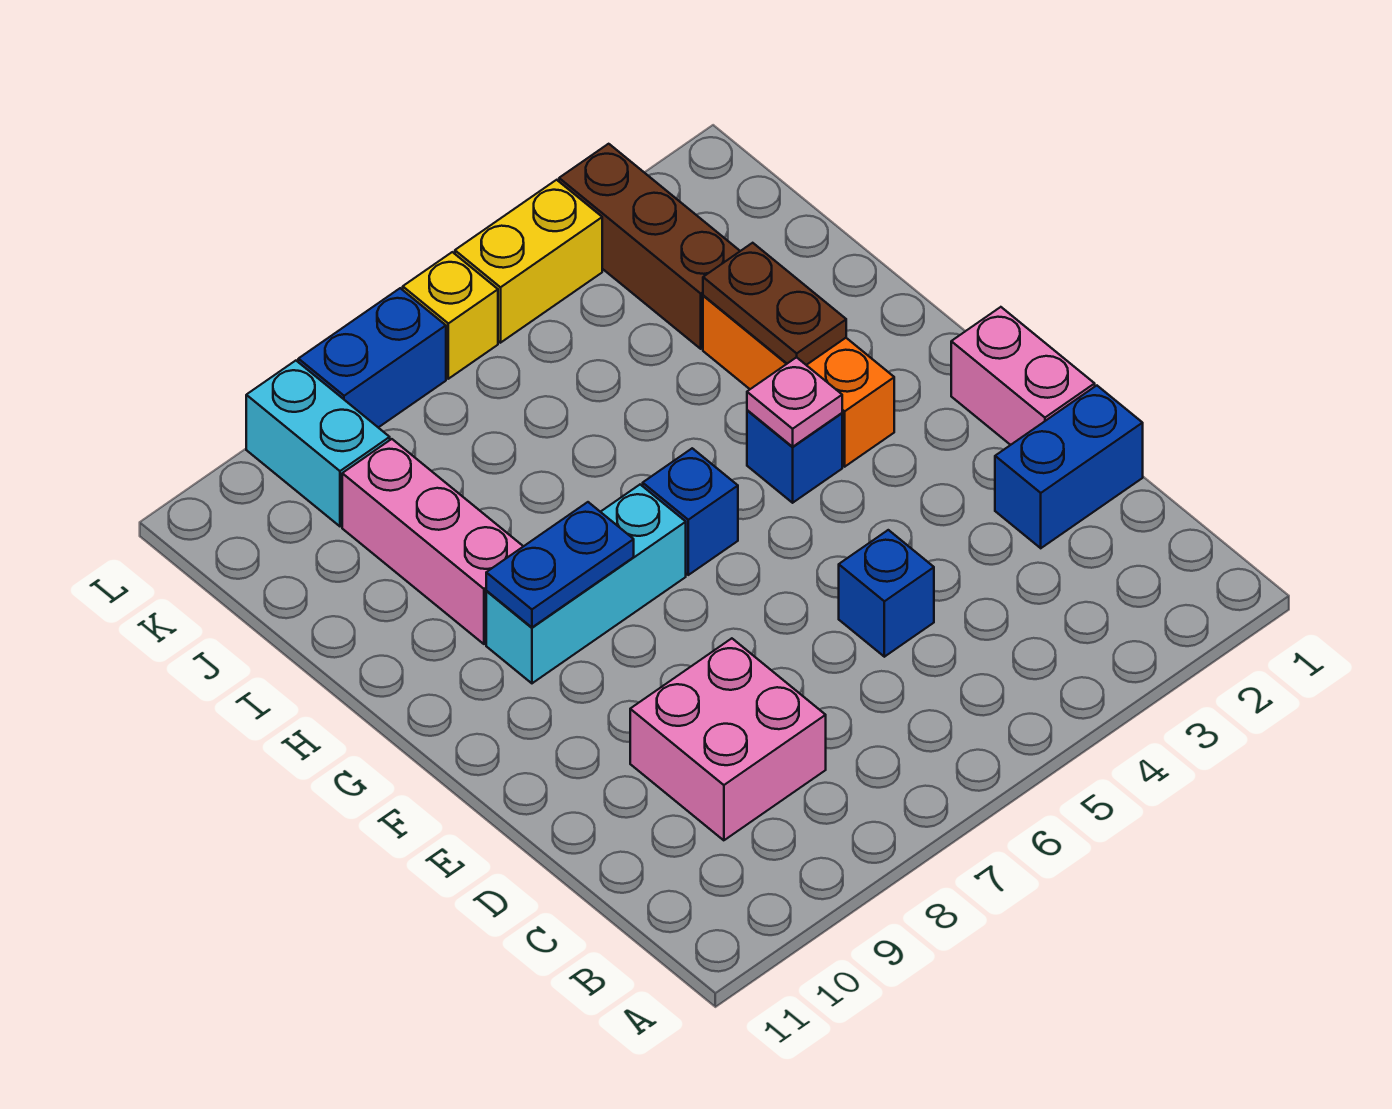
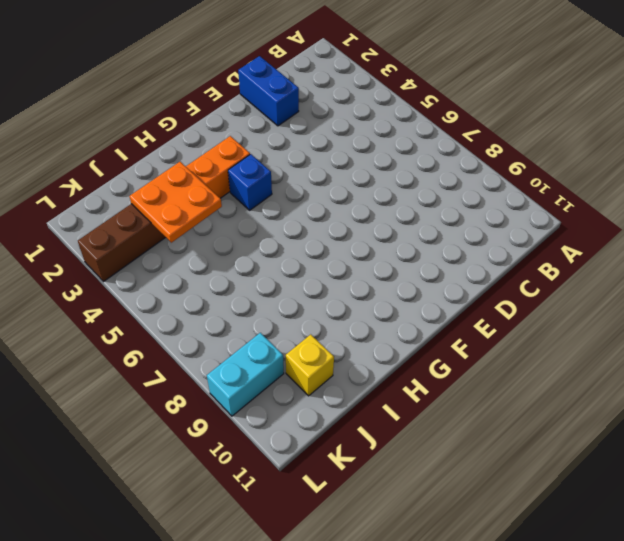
orange 2x2 plate [129,162,222,243] -> brown 1x2 plate [703,243,846,365]
yellow 1x1 brick [286,334,334,396] -> yellow 1x1 brick moved to [403,252,498,379]
none -> pink 2x2 brick [630,638,826,840]
none -> blue 1x1 brick [839,530,934,657]
none -> pink 1x2 brick [951,307,1095,445]

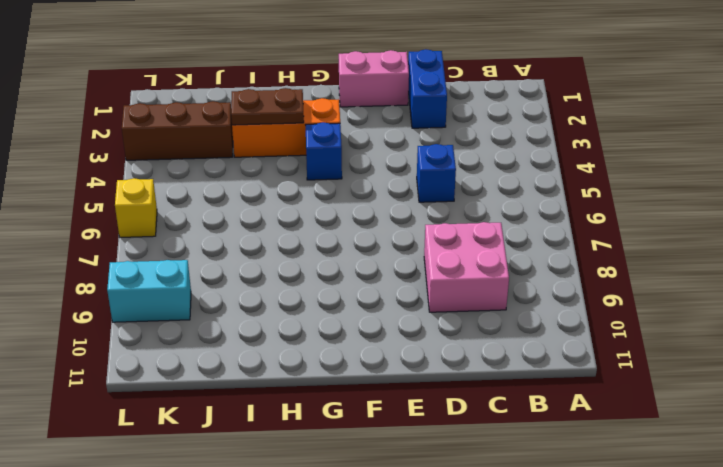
none -> blue 1x1 brick [643,448,738,575]
none -> cyan 1x3 brick [486,485,686,683]
none -> pink 1x3 brick [342,439,523,644]

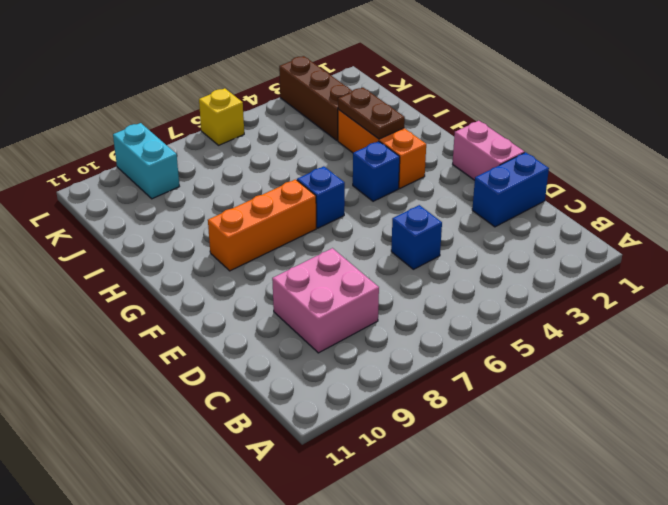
orange 1x3 brick [208,179,316,271] -> cyan 1x3 brick [486,485,686,683]
none -> pink 1x3 brick [342,439,523,644]
none -> yellow 1x2 brick [455,180,602,343]
none -> blue 1x2 brick [298,288,446,428]

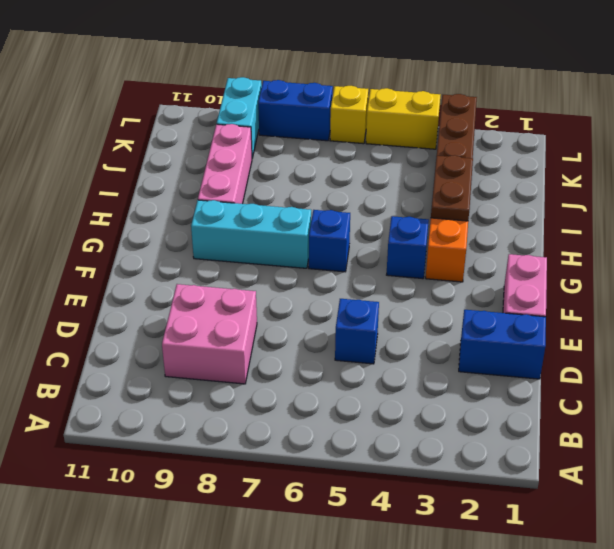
none -> pink 1x1 plate [747,357,842,447]
none -> blue 1x2 plate [486,502,634,627]

